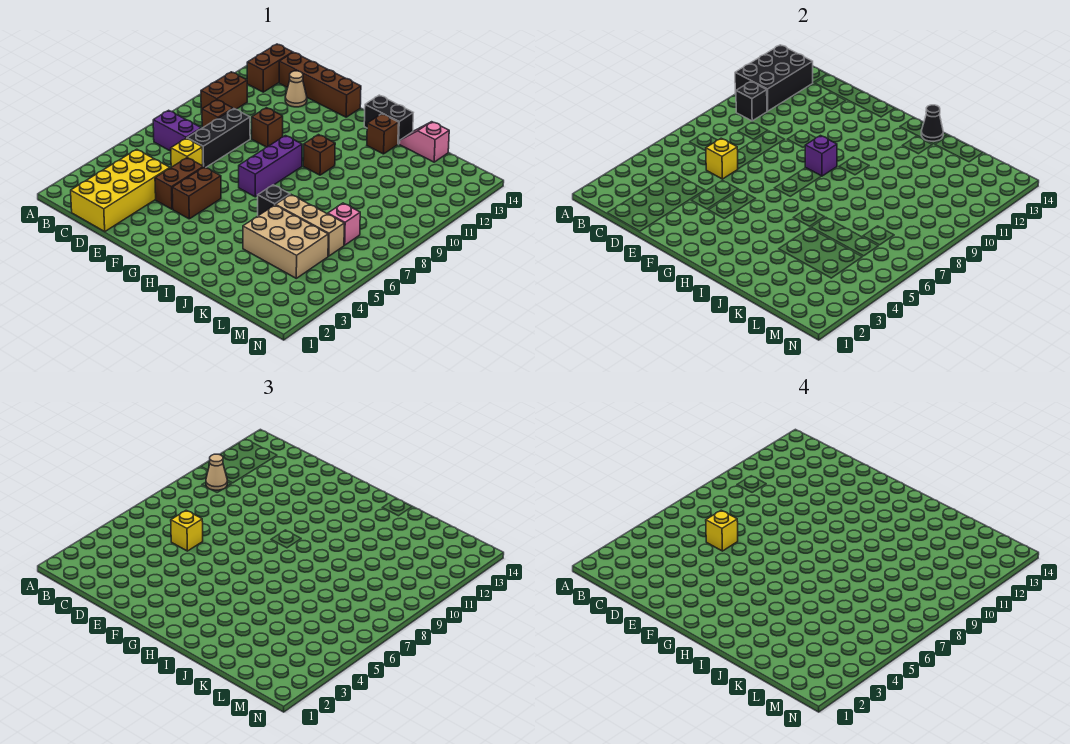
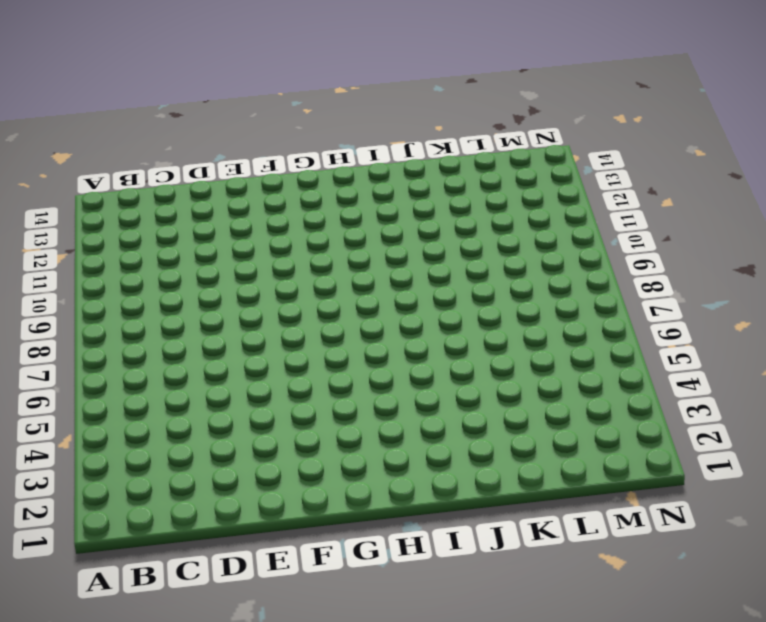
none -> purple 1x2 brick [153,110,201,151]
none -> brown 1x2 brick [201,72,247,113]
none -> brown 1x2 brick [247,44,293,92]

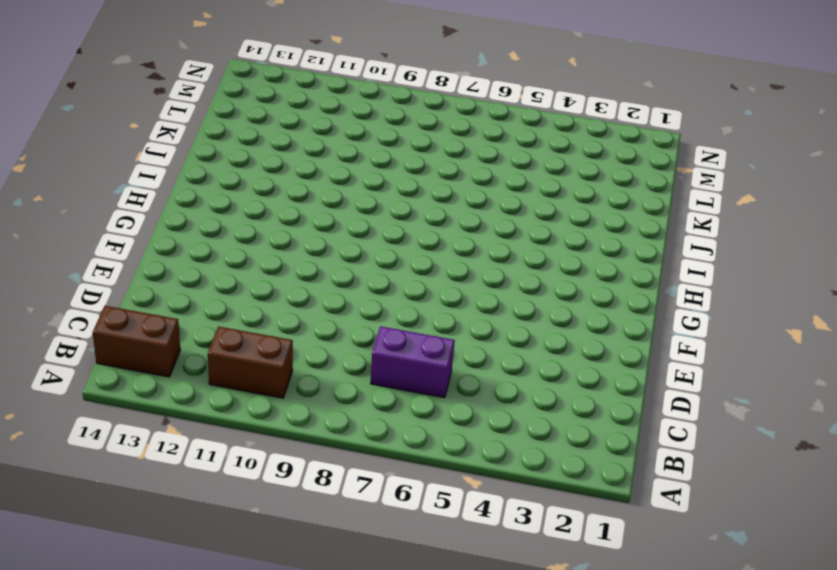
purple 1x2 brick [371,326,455,398] -> purple 1x2 brick turned to [153,110,201,151]
none -> yellow 2x4 brick [71,149,170,231]
none -> brown 1x1 brick [202,100,233,128]
none -> brown 1x4 brick [279,52,361,117]

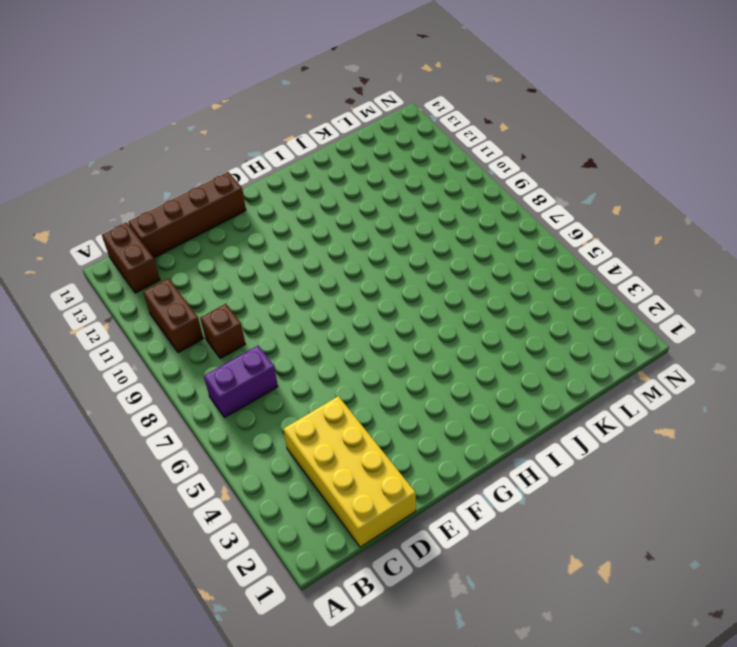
none -> yellow 1x1 brick [171,138,203,167]
none -> black 1x3 brick [187,109,250,167]
none -> tan 1x1 cone [285,71,307,107]

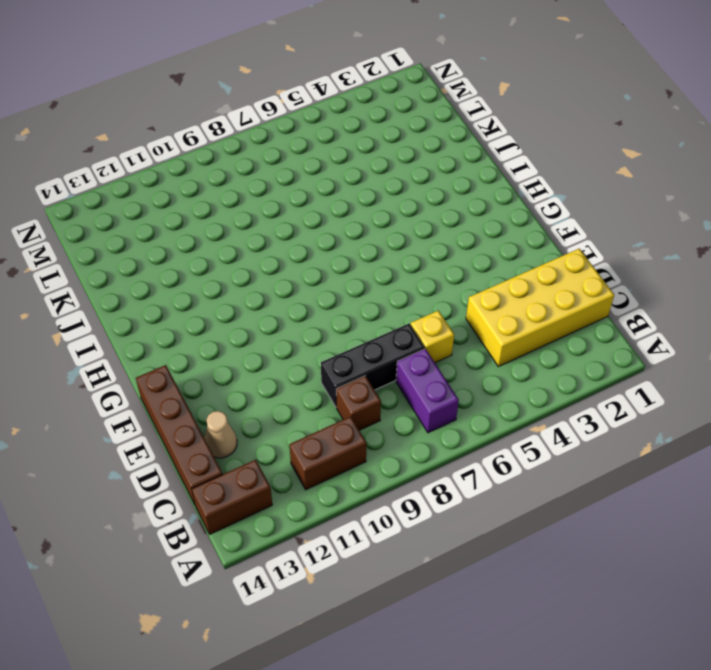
none -> brown 1x2 brick [155,158,204,209]
none -> brown 1x1 brick [252,108,283,147]
none -> brown 1x2 brick [172,167,221,219]

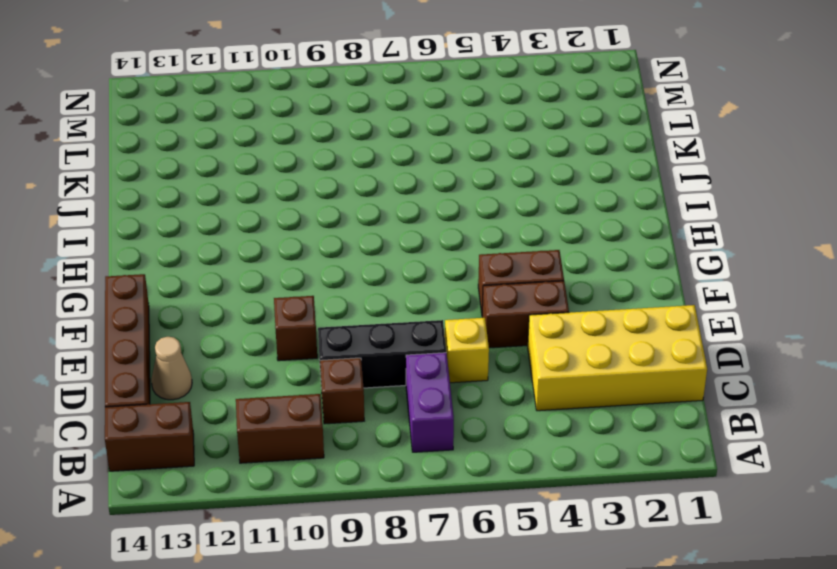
none -> purple 1x3 brick [239,136,302,197]
none -> brown 1x1 brick [303,135,335,175]
none -> black 1x2 brick [364,95,413,144]

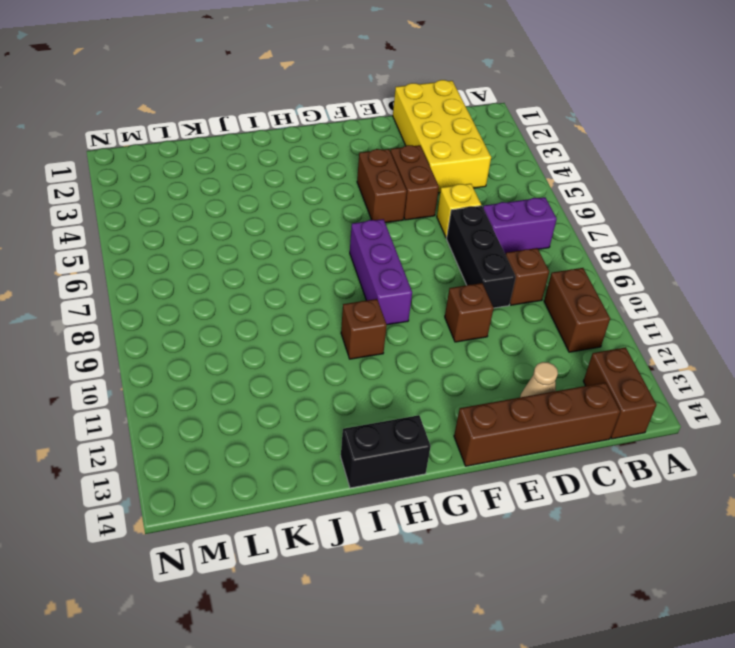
none -> black 1x1 brick [258,185,290,216]
none -> brown 1x1 brick [367,114,399,154]
none -> tan 2x3 brick [243,205,328,278]

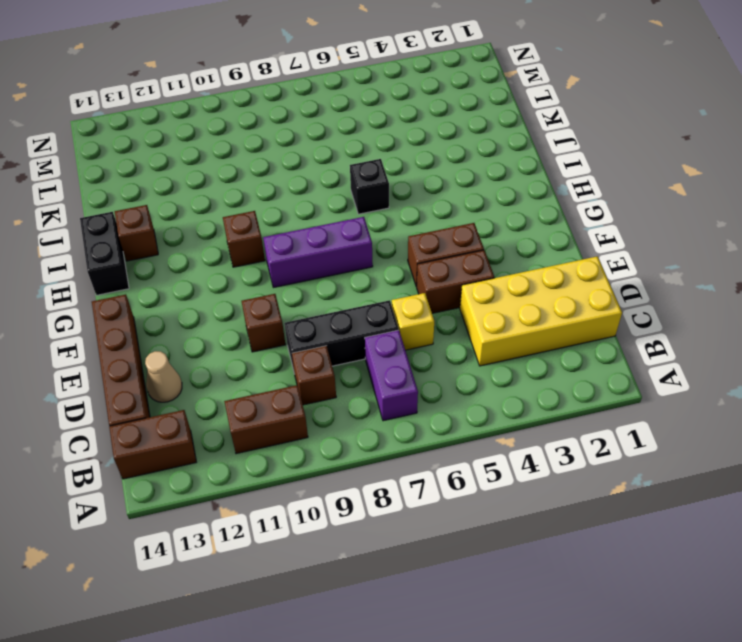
none -> tan 2x3 brick [243,205,328,278]
none -> tan 1x3 brick [276,195,344,256]
none -> pink 1x2 slope [399,122,449,162]

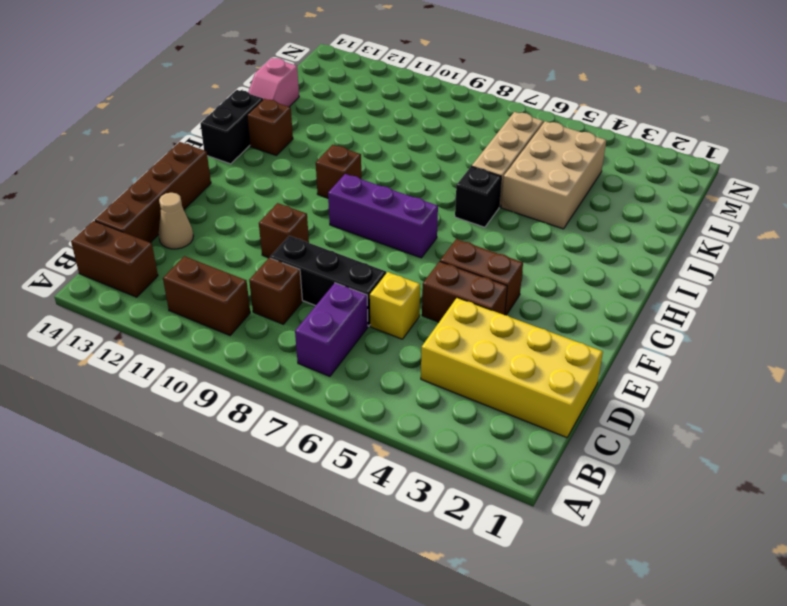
none -> pink 1x1 brick [328,203,360,245]
none -> black 2x3 brick [735,45,813,111]
none -> black 1x1 brick [736,82,767,121]

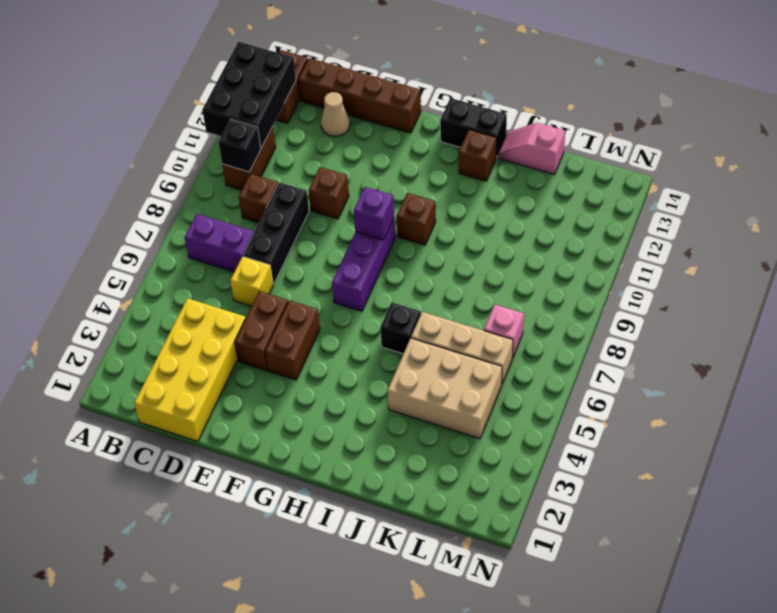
none -> yellow 1x1 brick [706,138,738,179]
none -> black 1x1 cone [921,105,943,141]
none -> tan 1x1 cone [206,454,227,490]

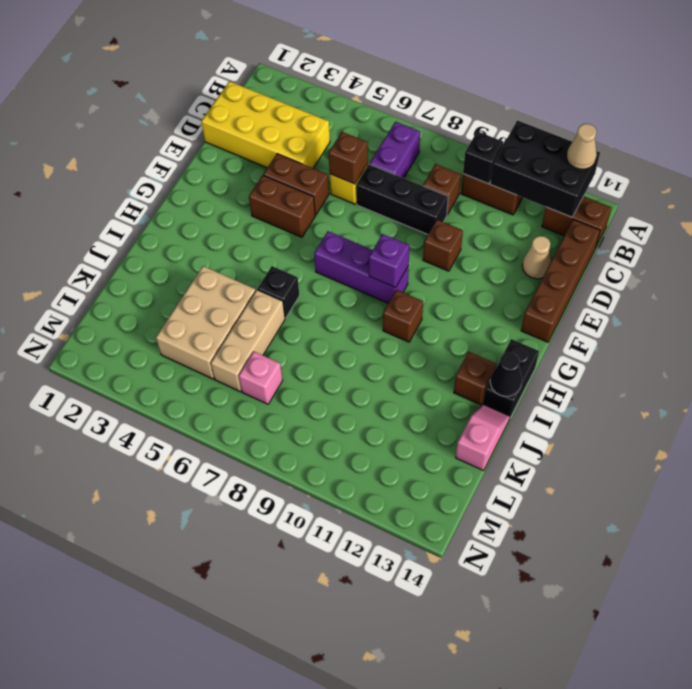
tan 1x1 cone [567,124,597,169] -> tan 1x1 cone moved to [206,454,227,490]
brown 1x1 brick [329,132,368,184] -> yellow 1x1 brick [706,138,738,179]
none -> yellow 1x1 brick [171,510,203,551]
none -> yellow 1x1 brick [706,510,738,551]

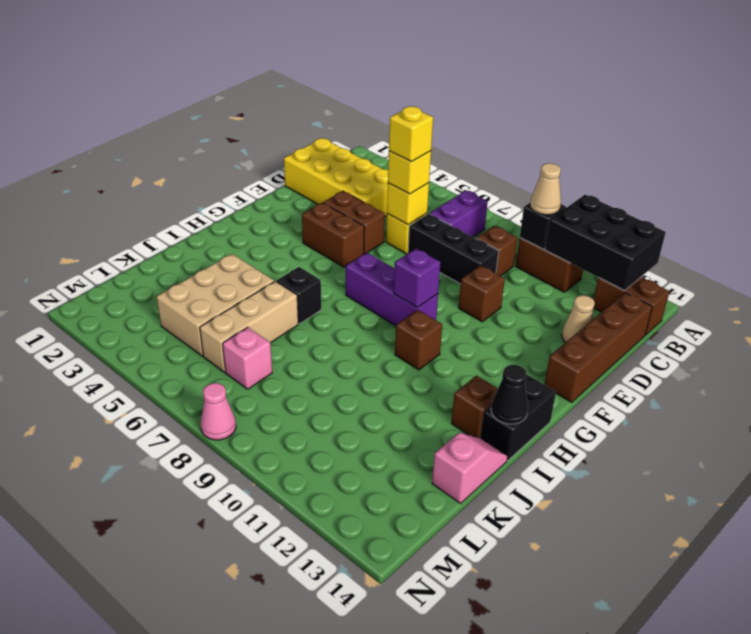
pink 1x1 cone [200,383,236,440] -> none

